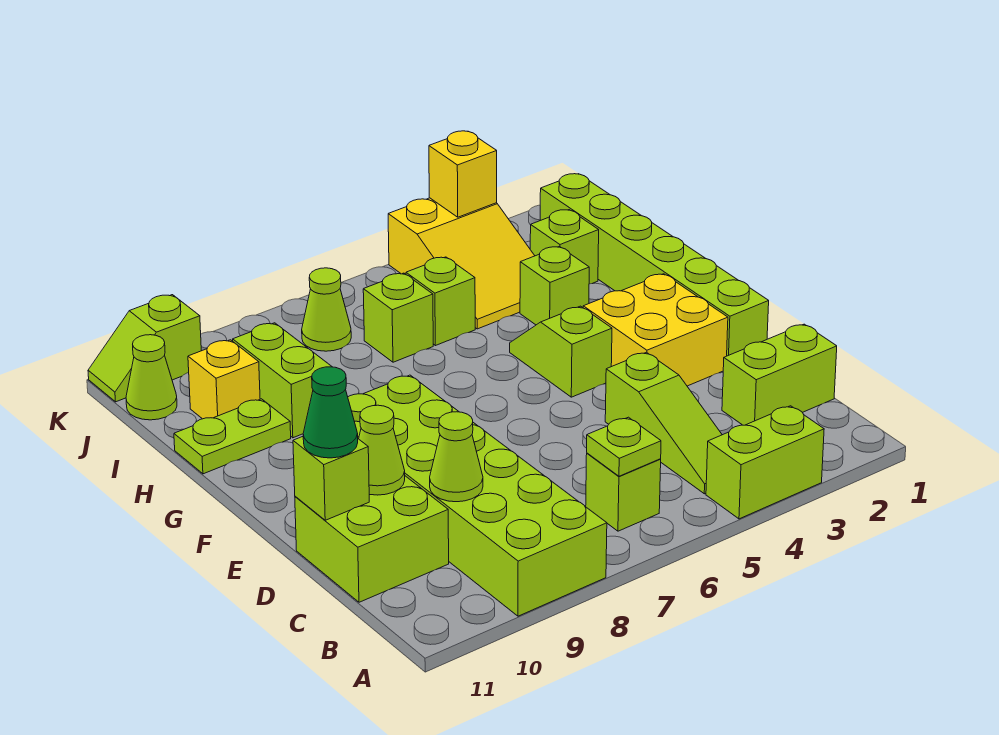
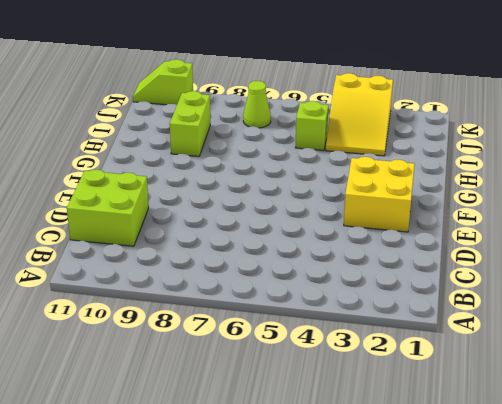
none -> lime 1x2 brick [706,406,824,519]
none -> lime 2x6 brick [348,375,607,616]
none -> lime 1x3 slope [605,352,722,494]

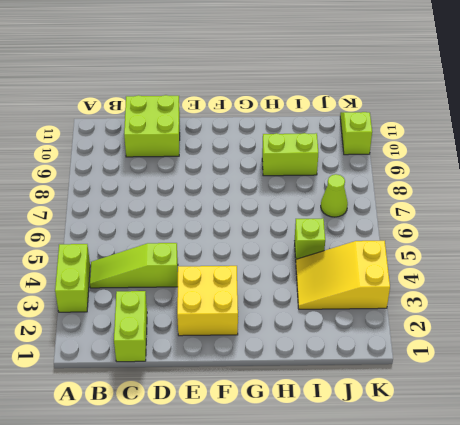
none -> lime 2x6 brick [348,375,607,616]
none -> lime 1x1 brick [586,453,661,531]
none -> lime 1x6 brick [540,174,769,356]

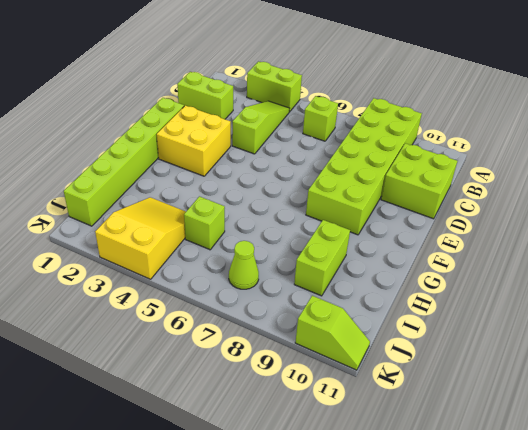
none -> lime 1x2 slope [510,306,612,397]
none -> lime 1x1 brick [520,247,589,325]
none -> lime 1x2 plate [174,399,291,474]

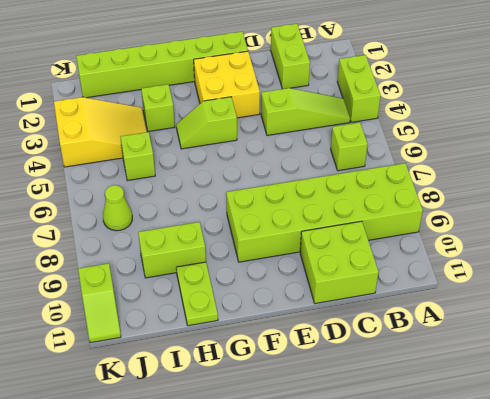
none -> lime 1x1 brick [530,210,599,284]
none -> lime 1x1 brick [363,273,433,362]
none -> yellow 1x1 brick [188,340,260,419]

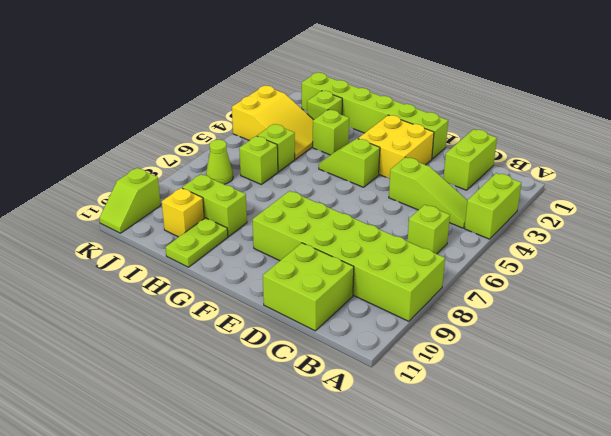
none -> lime 1x1 cone [126,335,177,420]
none -> lime 1x1 plate [587,417,661,476]
none -> lime 1x1 cone [430,412,483,502]

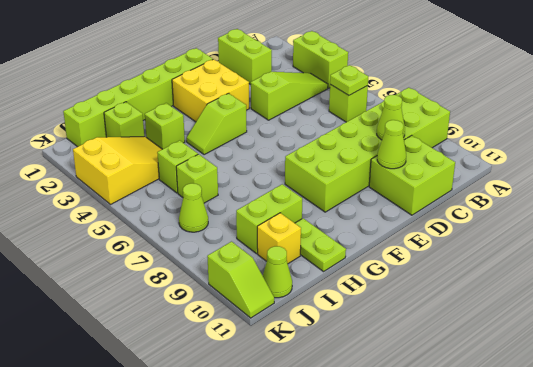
none -> lime 1x1 brick [293,437,369,520]
none -> yellow 1x1 brick [429,131,497,217]
none -> green 1x1 cone [303,367,358,458]

